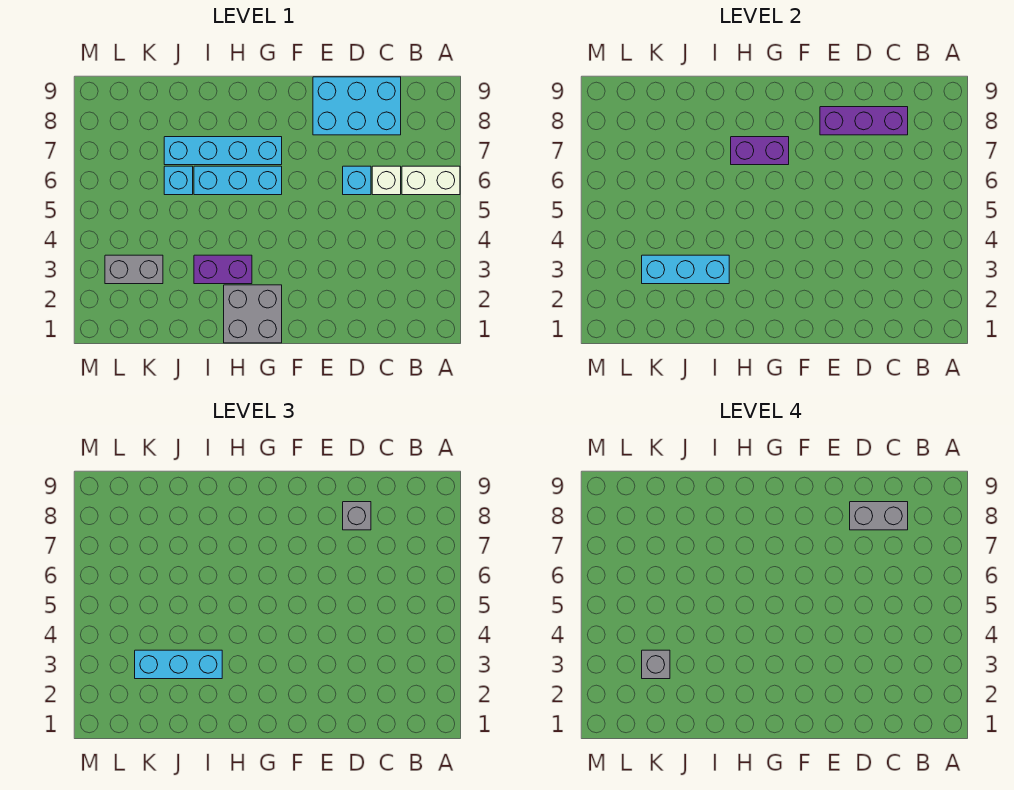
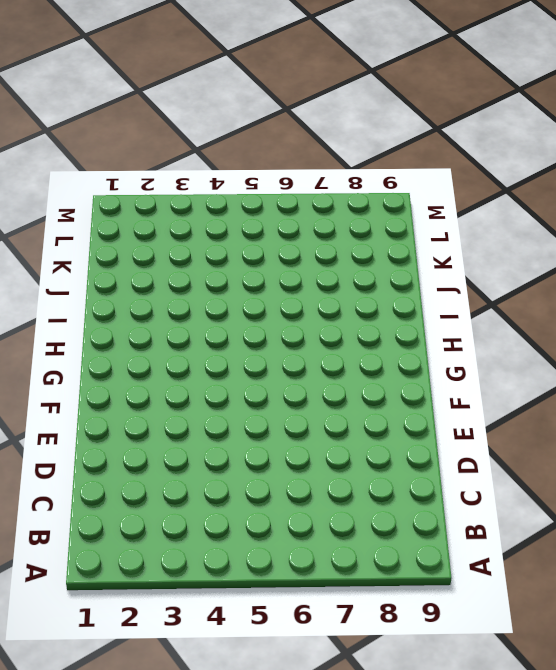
none -> white 1x2 brick [402,166,460,195]
none -> white 1x1 brick [372,166,401,195]
none -> cyan 2x3 brick [313,77,401,135]

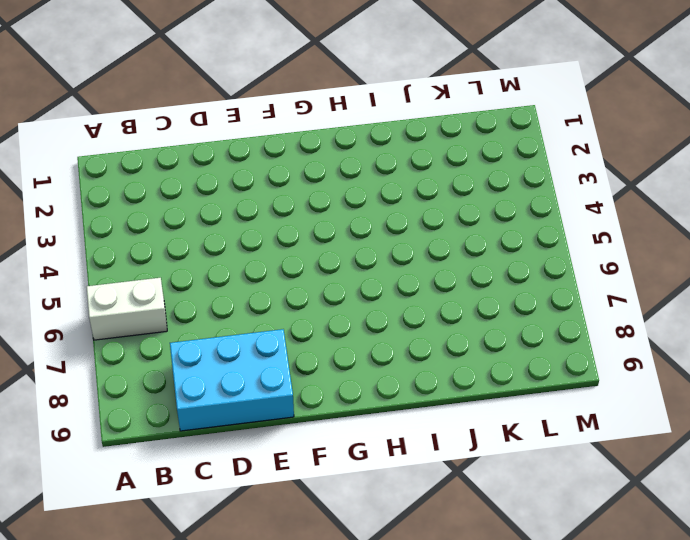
none -> white 1x1 brick [372,166,401,195]
none -> cyan 1x1 brick [343,166,371,195]
none -> grey 2x2 brick [224,285,282,343]

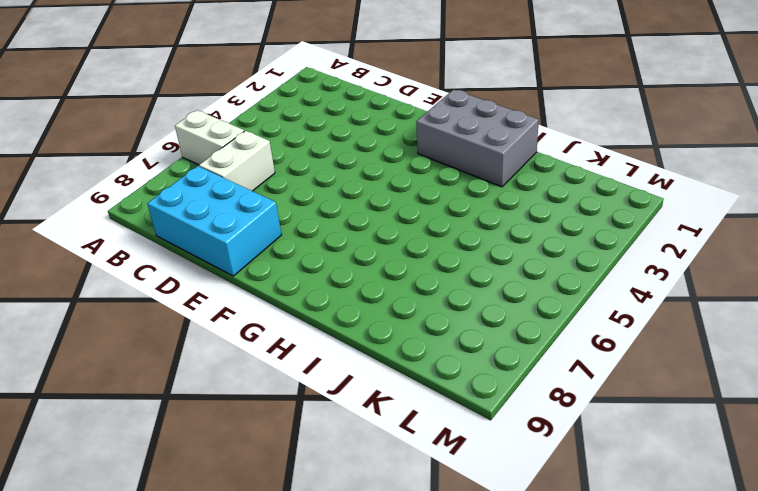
white 1x2 brick [199,131,275,191] -> white 1x1 brick [372,166,401,195]
grey 2x3 brick [416,90,539,187] -> grey 2x2 brick [224,285,282,343]
none -> cyan 1x1 brick [343,166,371,195]
none -> cyan 1x3 brick [194,166,282,195]
none -> cyan 1x4 brick [164,137,282,165]

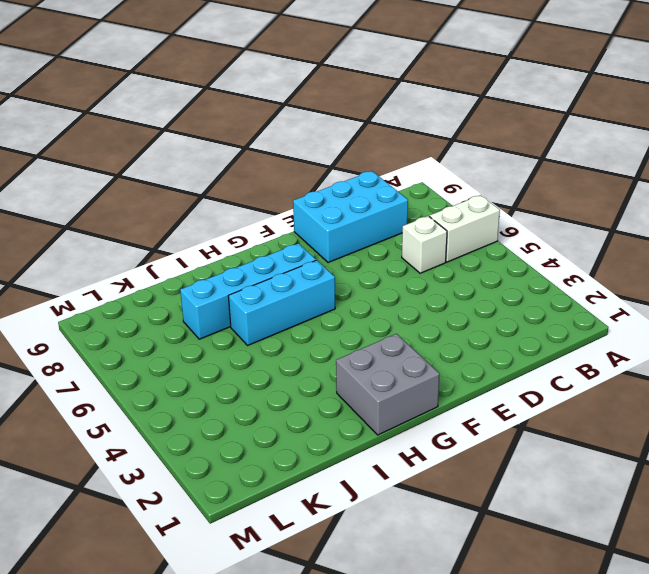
none -> cyan 1x1 brick [343,166,371,195]
none -> purple 1x2 brick [194,255,252,284]
none -> cyan 1x1 brick [164,166,193,195]

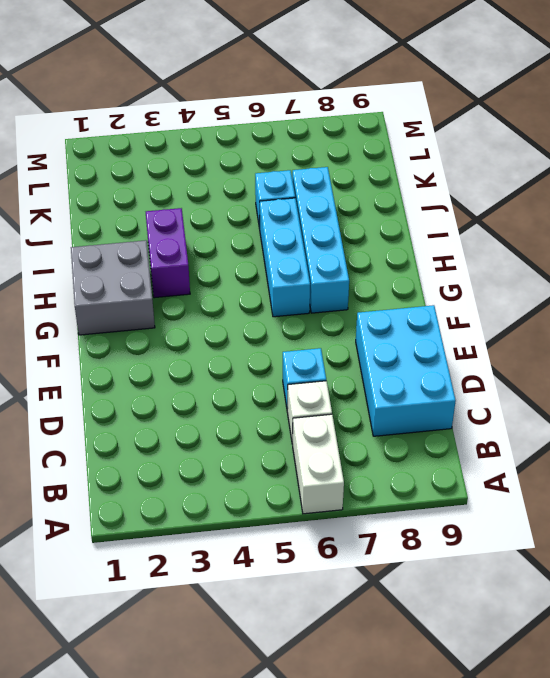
none -> grey 1x2 brick [105,255,163,284]
none -> purple 1x3 brick [820,107,908,135]
none -> purple 1x2 brick [731,137,789,165]

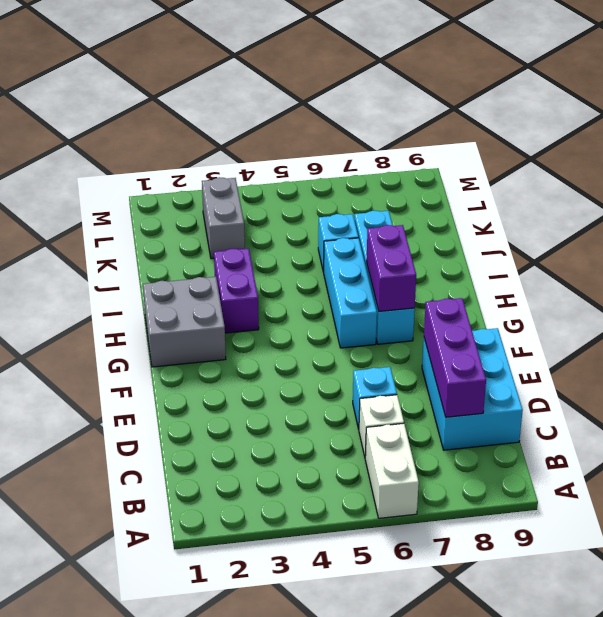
none -> cyan 1x3 brick [642,255,729,284]
none -> grey 1x1 brick [343,502,371,530]
none -> cyan 1x3 brick [135,650,222,679]

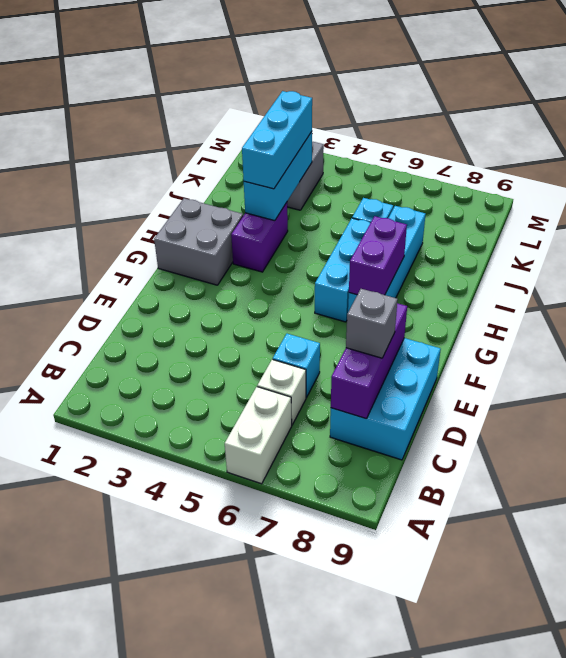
none -> grey 1x2 brick [850,502,908,530]
none -> grey 1x1 brick [642,650,670,679]

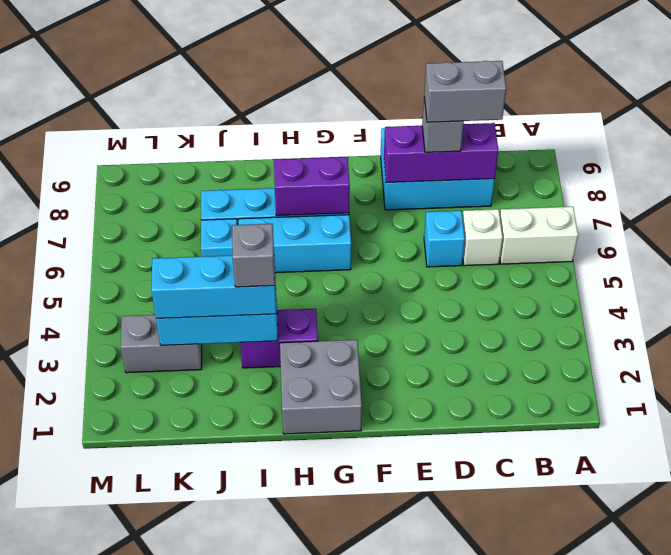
grey 1x1 brick [232,224,275,287] -> grey 1x1 brick moved to [642,650,670,679]

